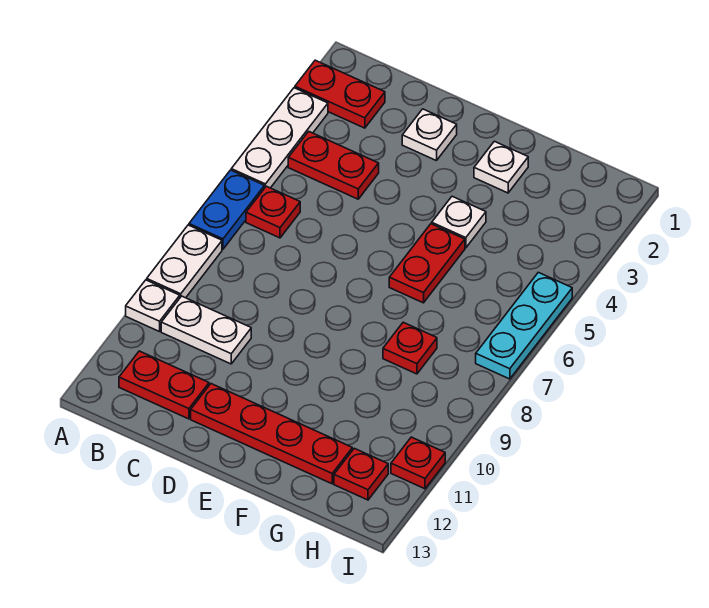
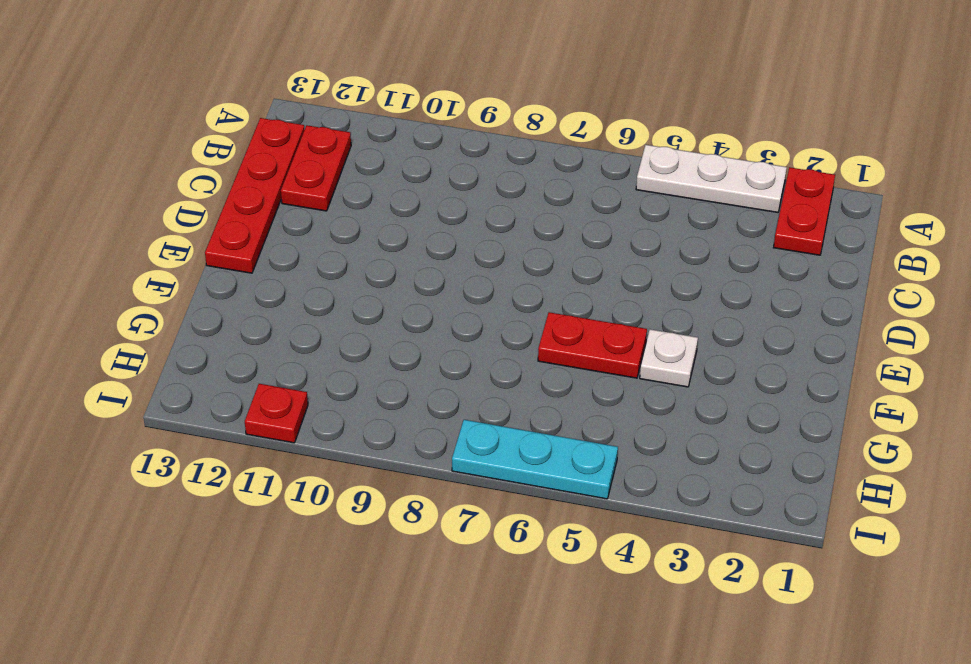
red 1x4 plate [205,118,304,273] -> red 1x4 plate moved to [191,384,352,484]
none -> blue 1x2 plate [189,170,264,249]
none -> white 1x2 plate [147,225,222,298]
none -> white 1x1 plate [126,280,180,332]

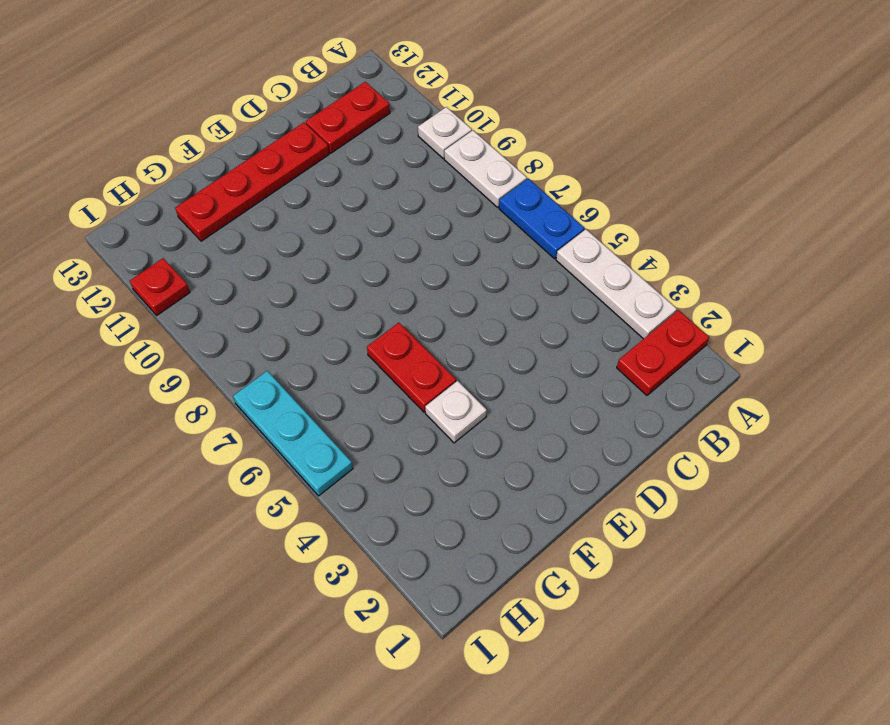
none -> red 1x2 plate [288,131,379,199]
none -> red 1x1 plate [246,186,300,238]
none -> white 1x2 plate [161,296,251,364]

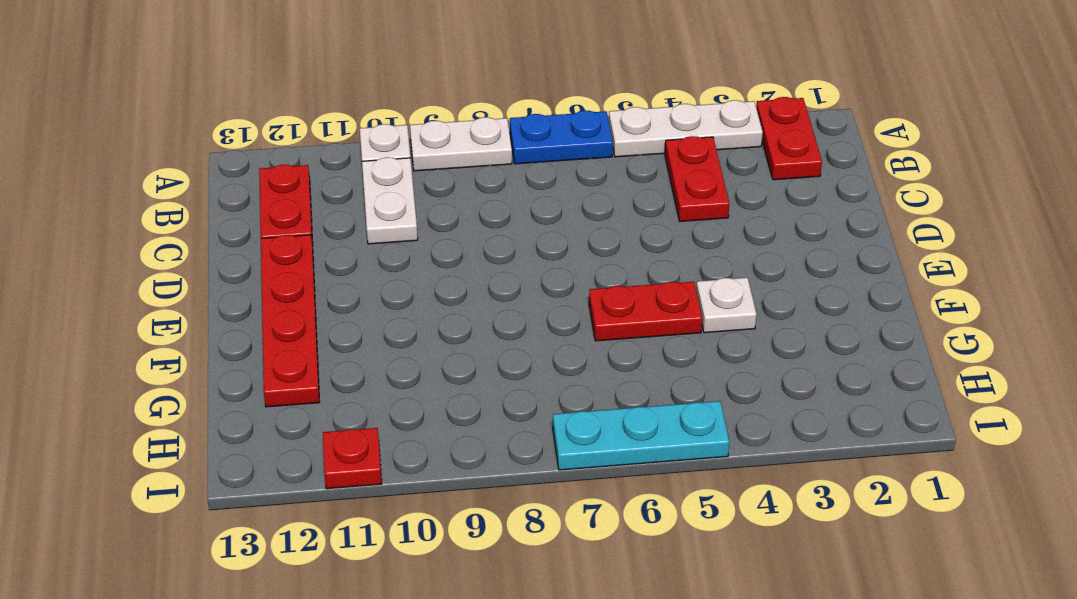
none -> red 1x1 plate [246,186,300,238]
none -> white 1x1 plate [402,109,457,161]
none -> white 1x1 plate [474,141,528,193]

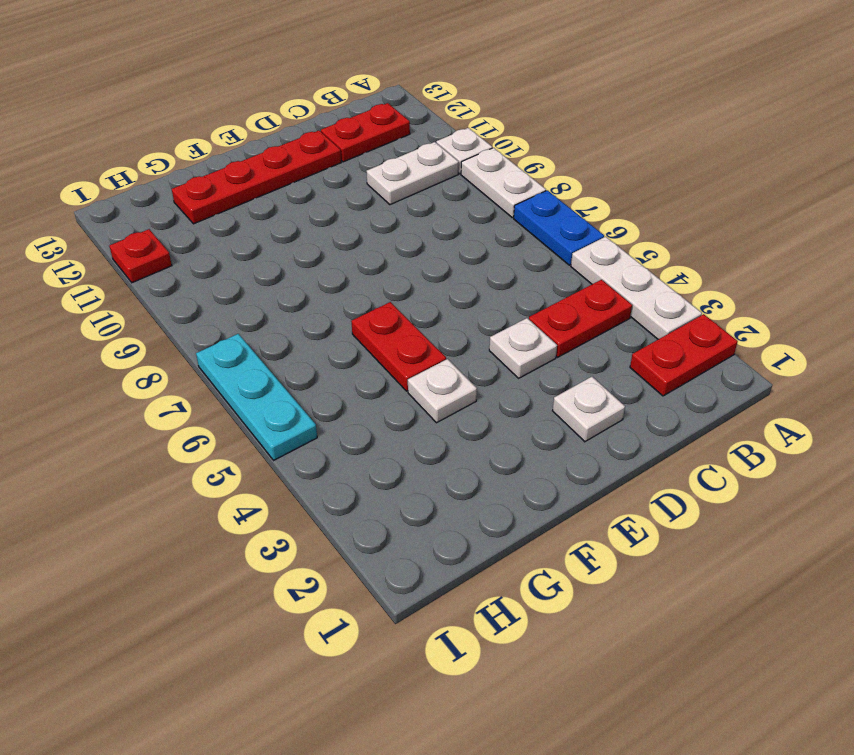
white 1x1 plate [489,318,557,378] -> white 1x1 plate moved to [474,141,528,193]
none -> red 1x1 plate [246,186,300,238]
none -> red 1x1 plate [383,322,437,374]
none -> red 1x1 plate [334,448,388,500]

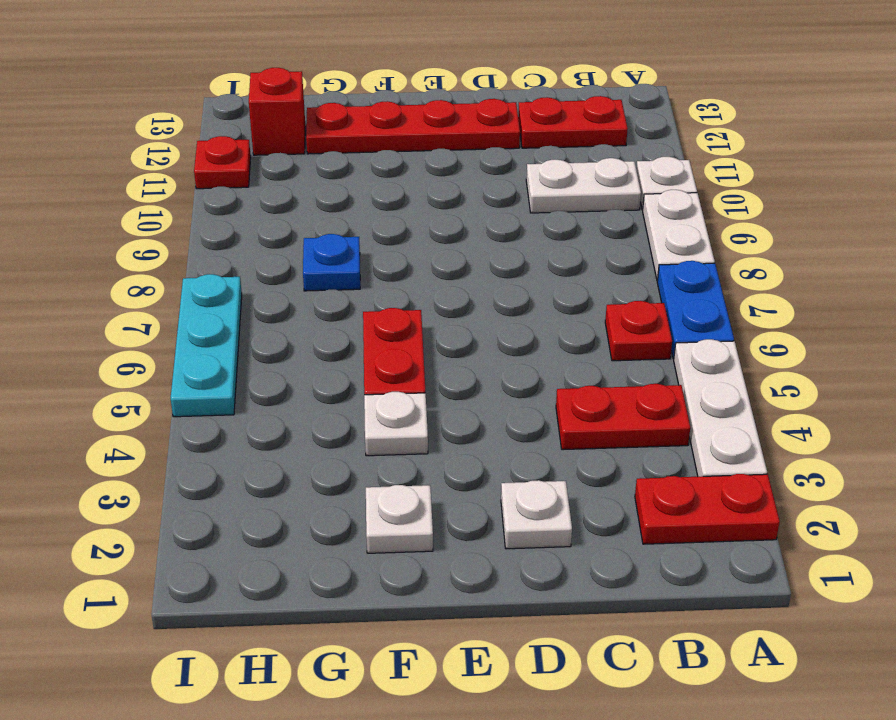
blue 1x1 plate [303,234,360,291] -> red 1x1 plate [383,322,437,374]
red 1x1 brick [249,68,305,155] -> red 1x1 plate [334,448,388,500]

